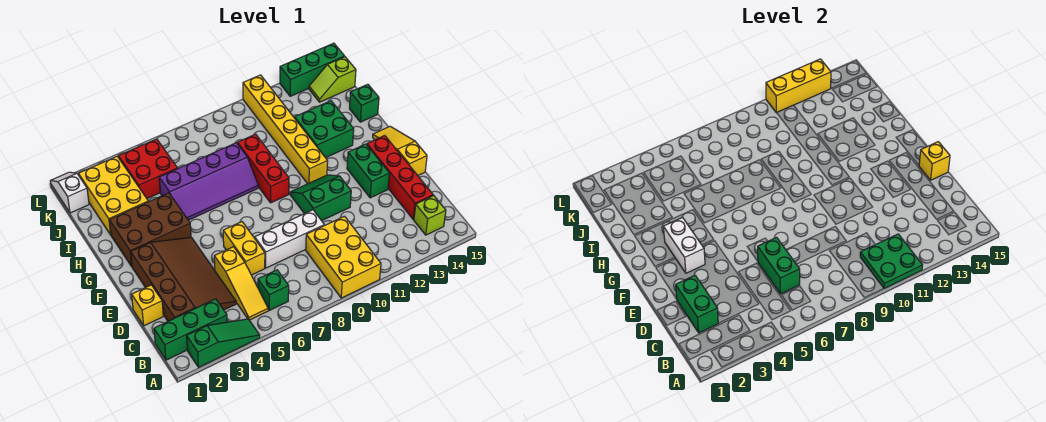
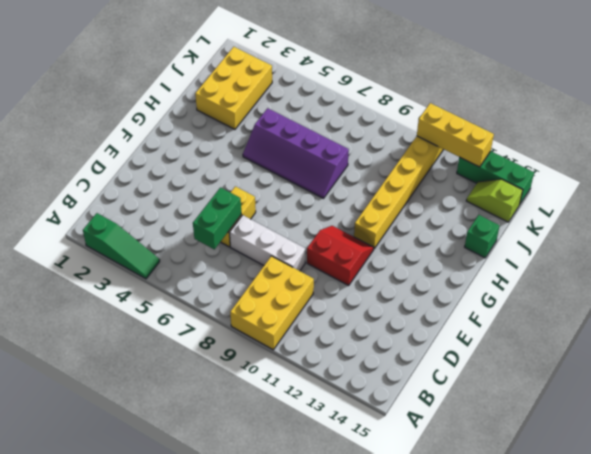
red 2x2 slope [307,226,374,286] -> green 2x2 slope [290,175,351,221]
none -> green 1x3 brick [154,299,227,360]
none -> yellow 1x3 slope [214,247,268,320]
none -> green 1x1 brick [258,270,289,310]
none -> lime 1x1 brick [414,195,446,235]

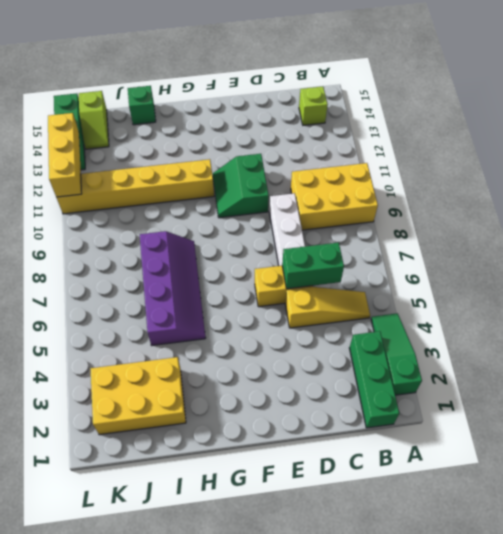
none -> green 1x1 brick [258,270,289,310]
none -> brown 3x4 slope [131,237,236,321]
none -> red 1x4 brick [367,136,433,220]
none -> yellow 1x1 brick [132,285,163,326]

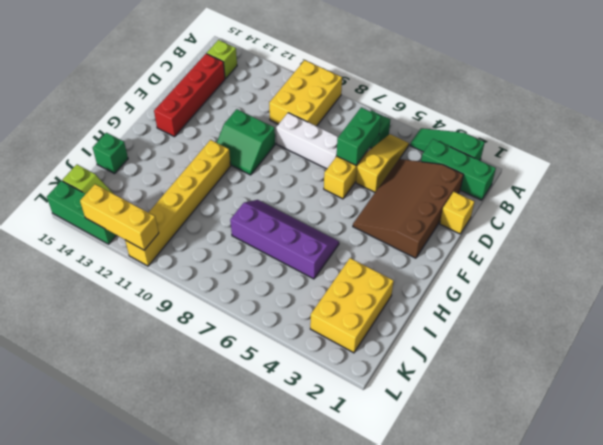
none -> green 1x2 brick [347,144,390,198]
none -> yellow 1x3 slope [373,126,427,175]
none -> brown 2x3 brick [109,193,191,266]
none -> red 1x3 brick [238,134,289,203]

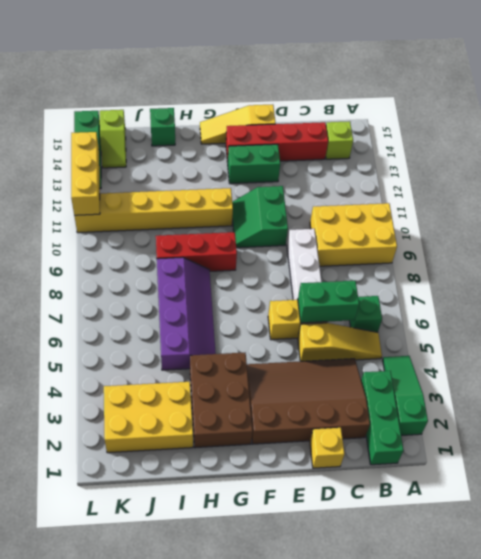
none -> green 2x2 brick [295,101,354,158]
none -> red 2x2 brick [118,139,178,198]
none -> white 1x2 slope [50,172,89,213]
none -> green 2x2 plate [860,234,923,288]

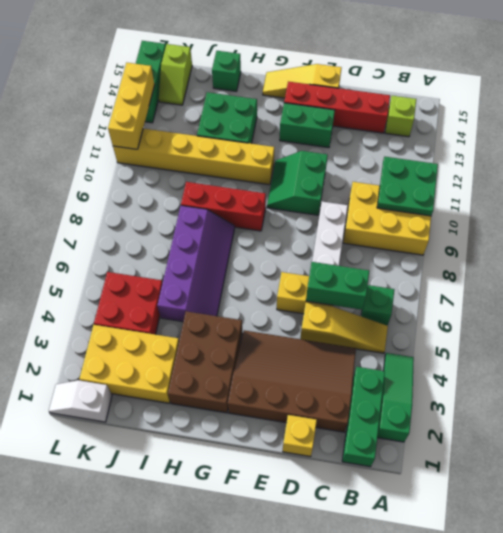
none -> green 1x2 brick [676,275,718,333]
none -> yellow 1x1 brick [919,142,950,180]
none -> white 1x2 brick [663,218,705,273]

